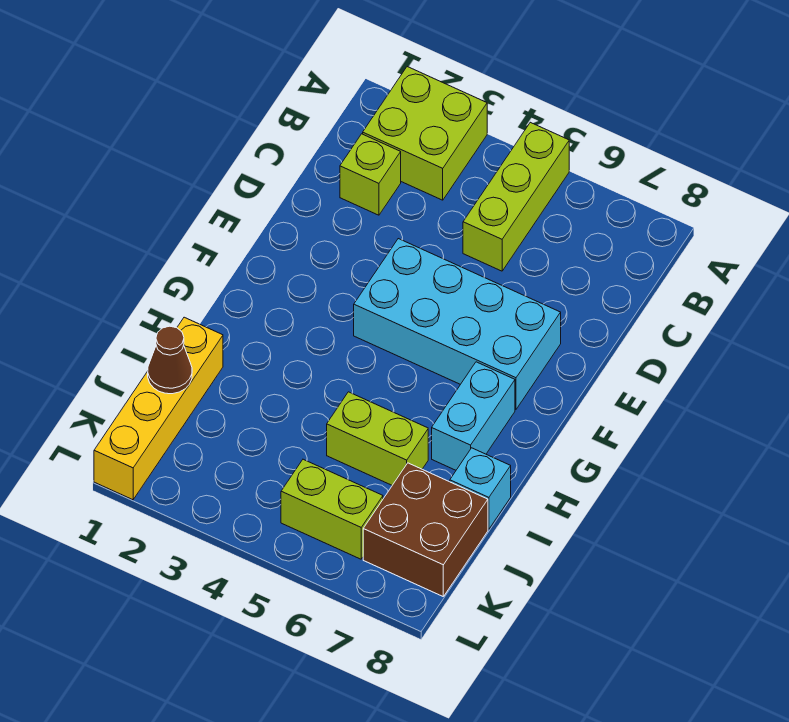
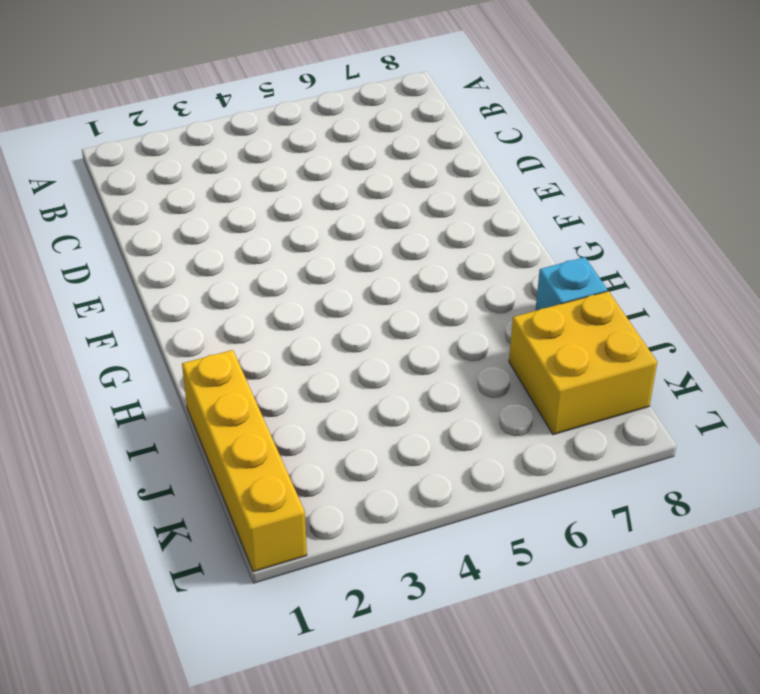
yellow 2x2 brick [509,291,657,435] -> brown 2x2 brick [363,463,488,596]
none -> lime 2x2 brick [363,67,487,200]
none -> lime 1x3 brick [463,122,569,271]

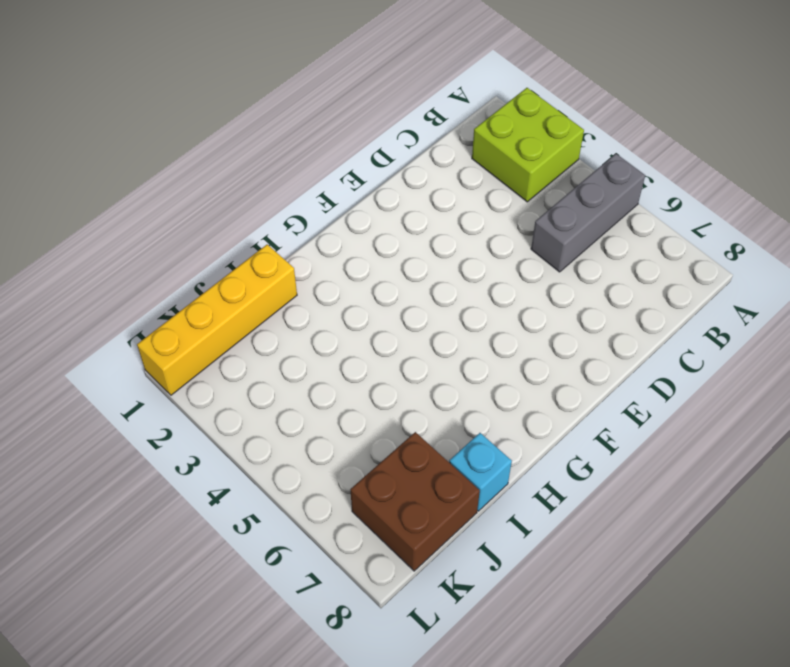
grey 1x3 brick [531,154,645,272] -> lime 1x3 brick [463,122,569,271]
none -> lime 1x1 brick [340,134,401,215]
none -> cyan 2x4 brick [354,239,561,410]

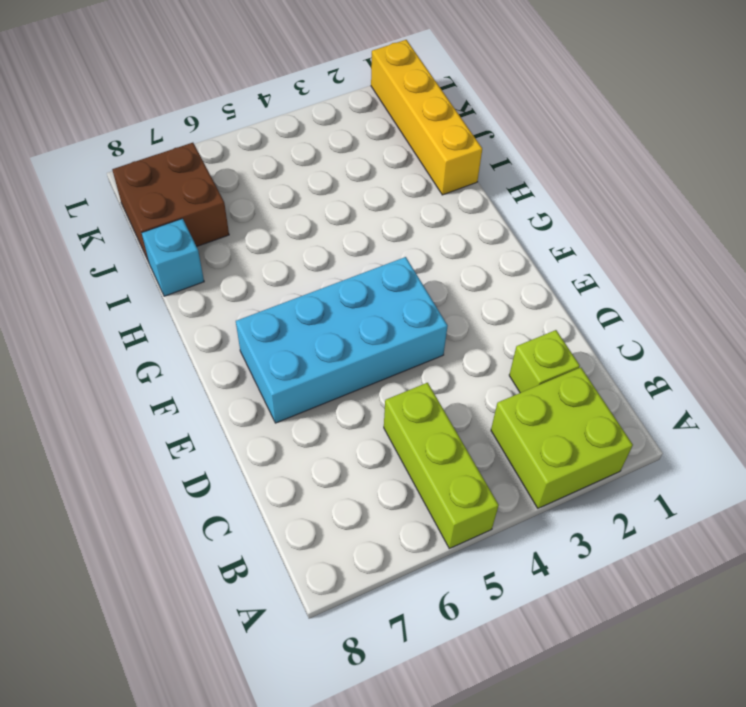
none -> cyan 1x2 brick [432,362,515,470]
none -> lime 1x2 brick [327,392,428,485]

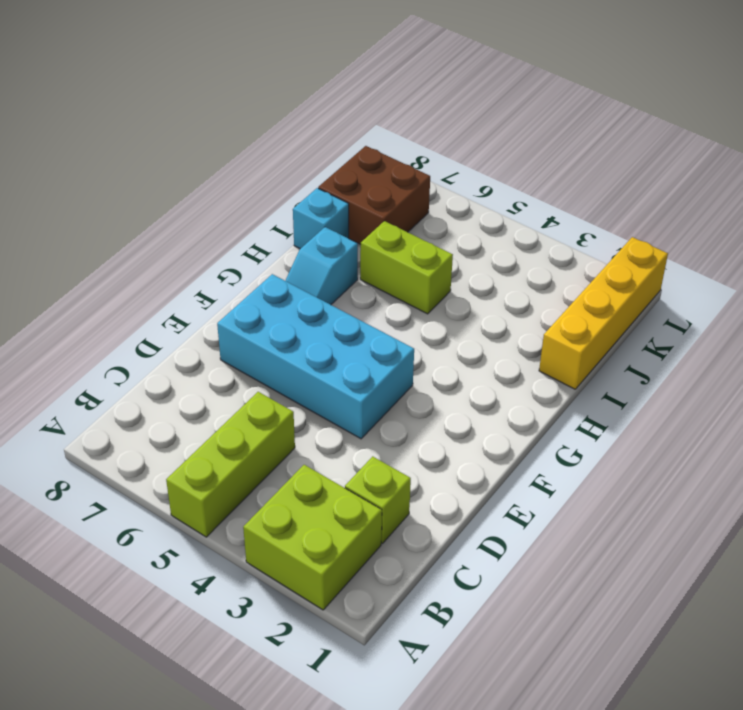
cyan 1x2 slope [285,227,358,305] -> cyan 1x2 brick [432,362,515,470]
none -> lime 1x2 brick [281,459,383,559]
none -> brown 1x1 cone [148,326,192,394]

